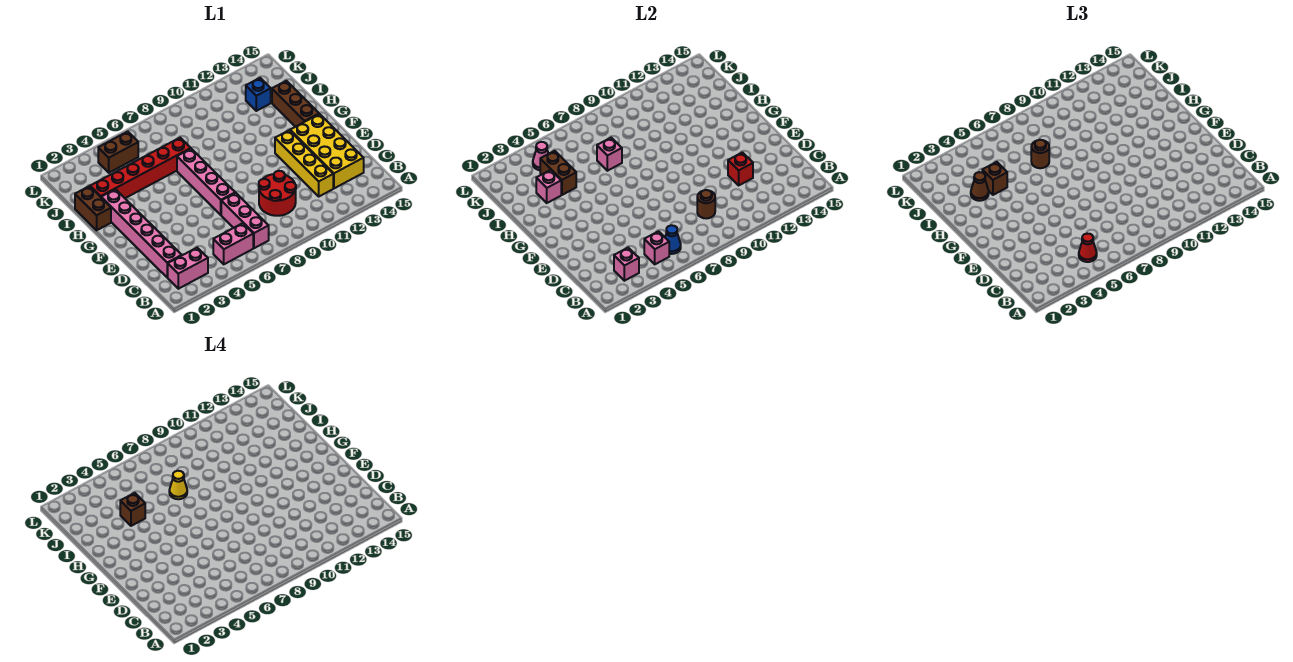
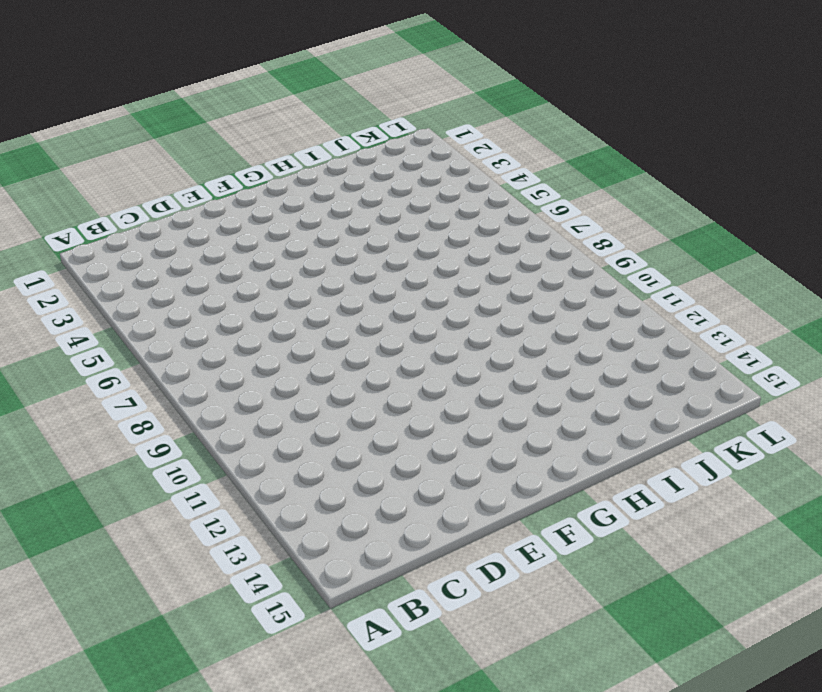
none -> pink 1x2 brick [167,248,208,289]
none -> pink 1x2 brick [213,223,253,264]
none -> pink 1x3 brick [221,193,269,248]

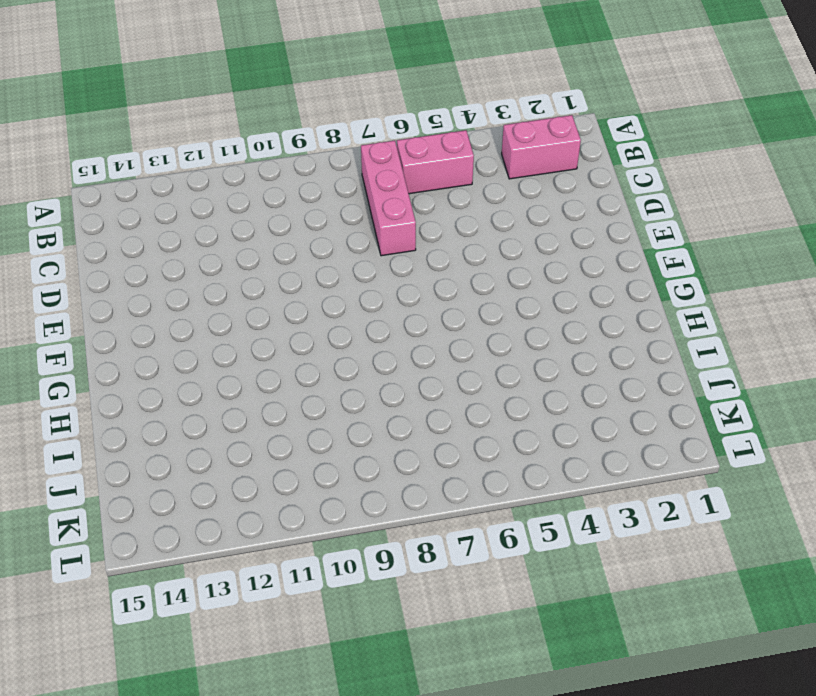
none -> pink 1x6 brick [101,189,182,277]
none -> red 2x2 round brick [259,171,296,216]
none -> yellow 1x4 brick [275,130,333,196]

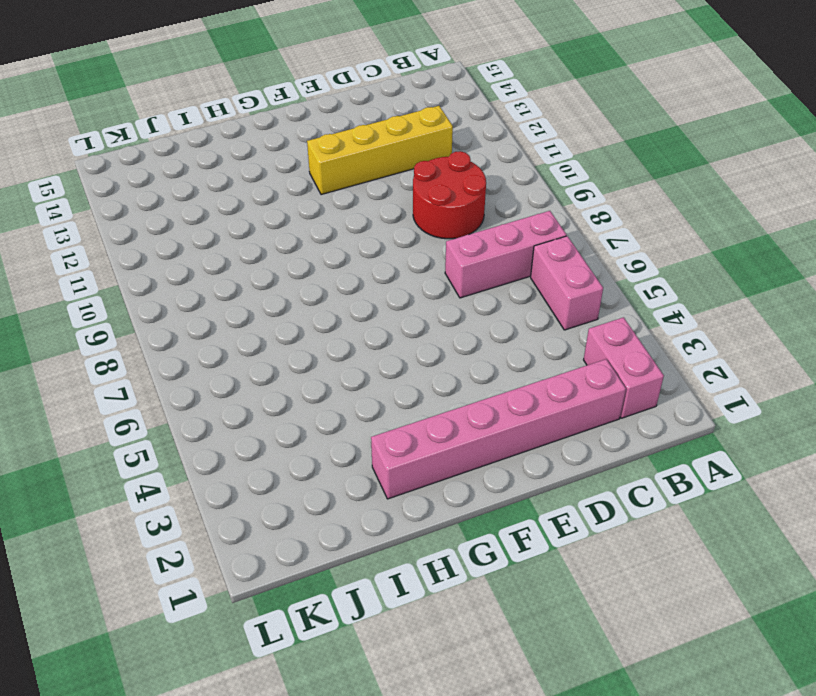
none -> yellow 2x4 brick [290,114,364,188]
none -> pink 1x4 brick [177,149,235,215]
none -> brown 1x3 brick [272,81,319,127]

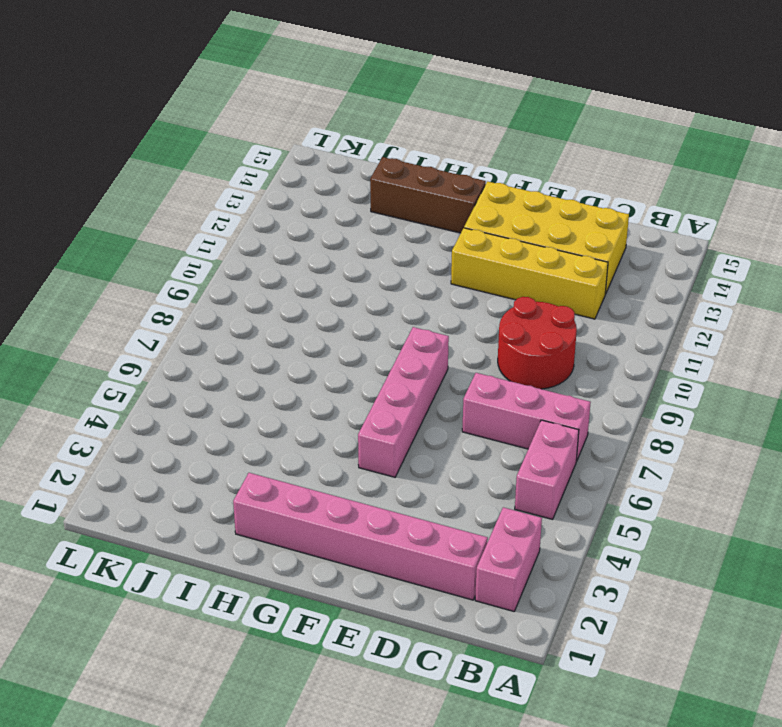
pink 1x4 brick [358,327,449,477] -> pink 1x4 brick turned to [177,149,235,215]
none -> brown 1x2 brick [75,186,111,230]
none -> red 1x6 brick [90,138,191,198]
none -> blue 1x1 brick [246,78,271,111]

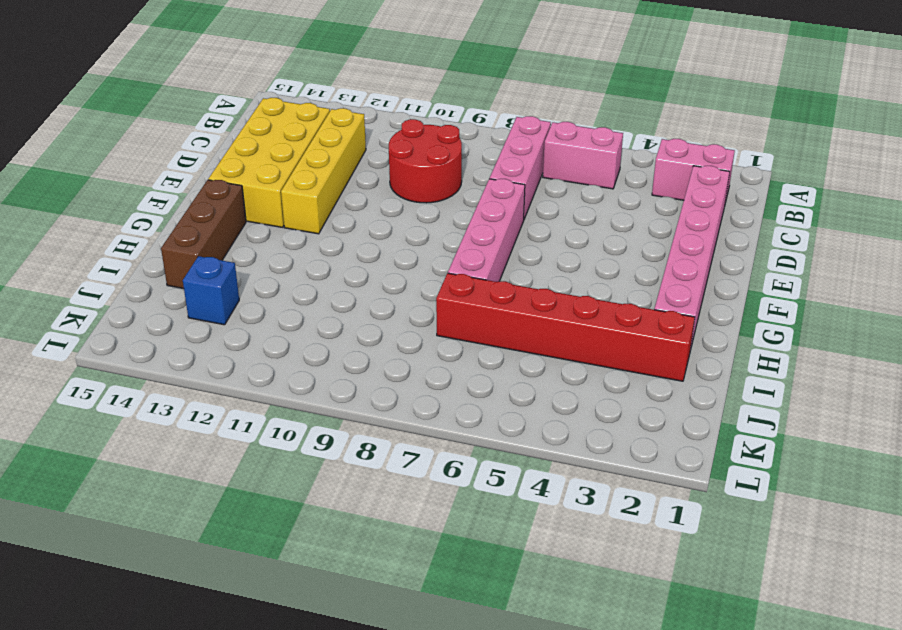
none -> brown 1x2 brick [75,186,111,230]
none -> brown 1x2 brick [98,132,138,173]
none -> pink 1x1 brick [614,248,639,281]

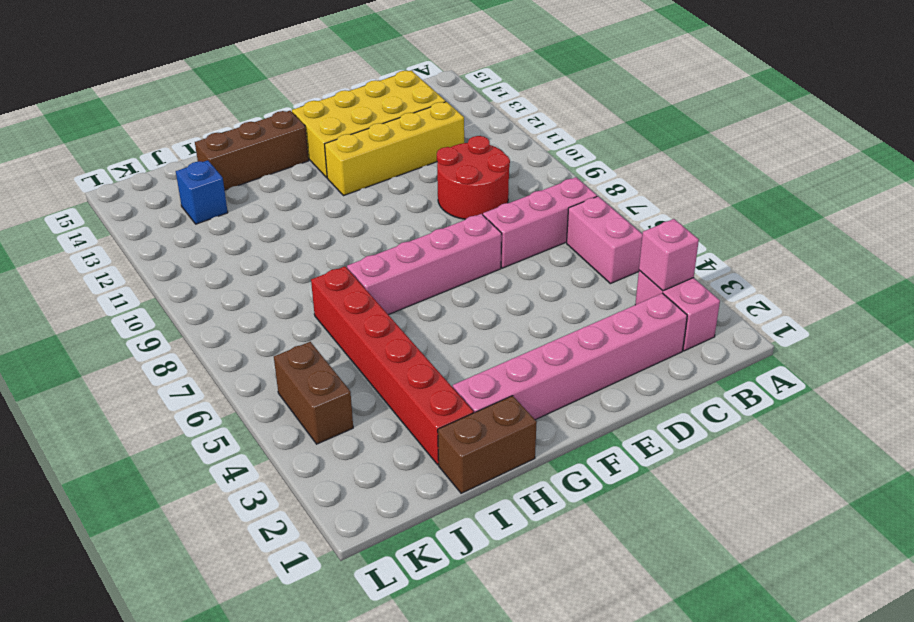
none -> pink 1x1 brick [644,231,669,264]
none -> blue 1x1 cone [665,225,681,254]
none -> brown 1x1 round brick [697,190,715,219]

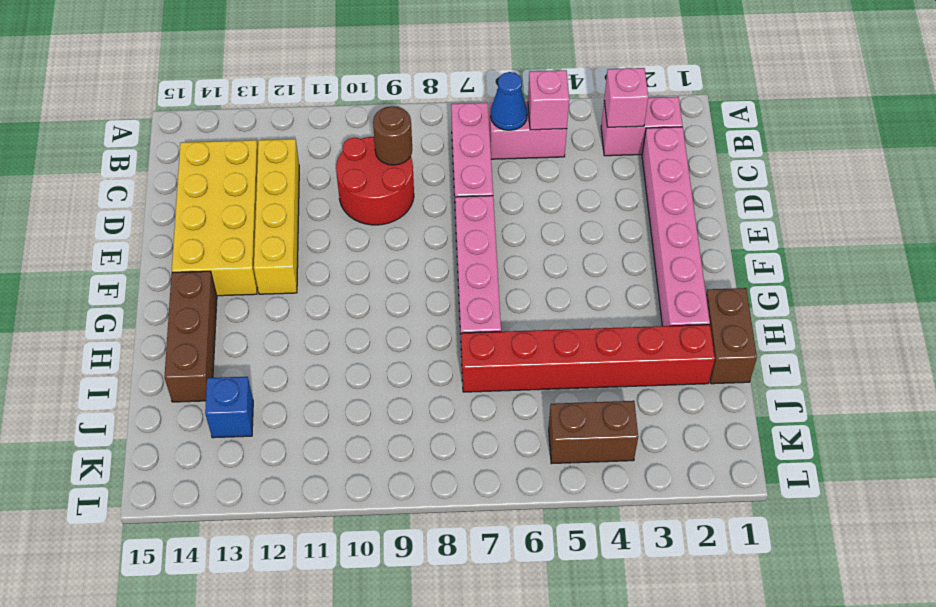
none -> red 1x1 brick [728,152,753,185]
none -> pink 1x1 brick [536,170,561,203]
none -> brown 1x2 brick [540,151,576,195]

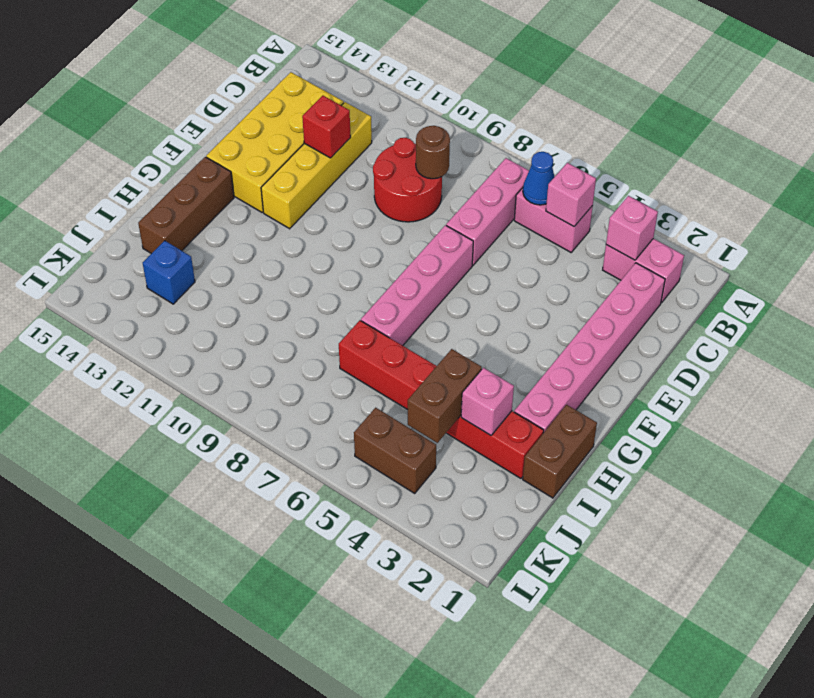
none -> pink 1x1 brick [597,138,622,171]
none -> pink 1x1 cone [533,142,548,170]
none -> red 1x1 cone [1079,234,1097,262]

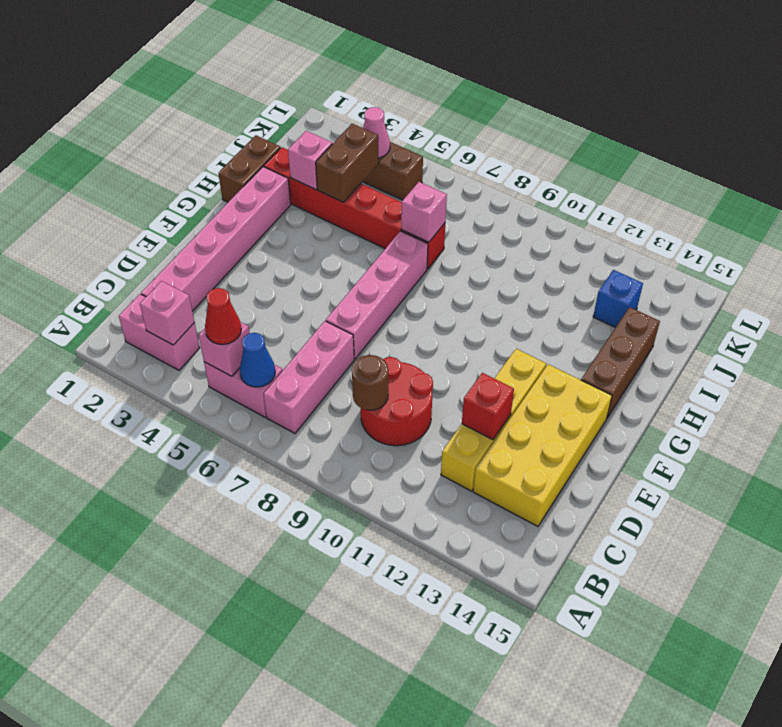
none -> brown 1x1 cone [971,172,989,201]
none -> brown 1x1 brick [982,162,1007,195]
none -> brown 1x1 round brick [1031,140,1049,168]

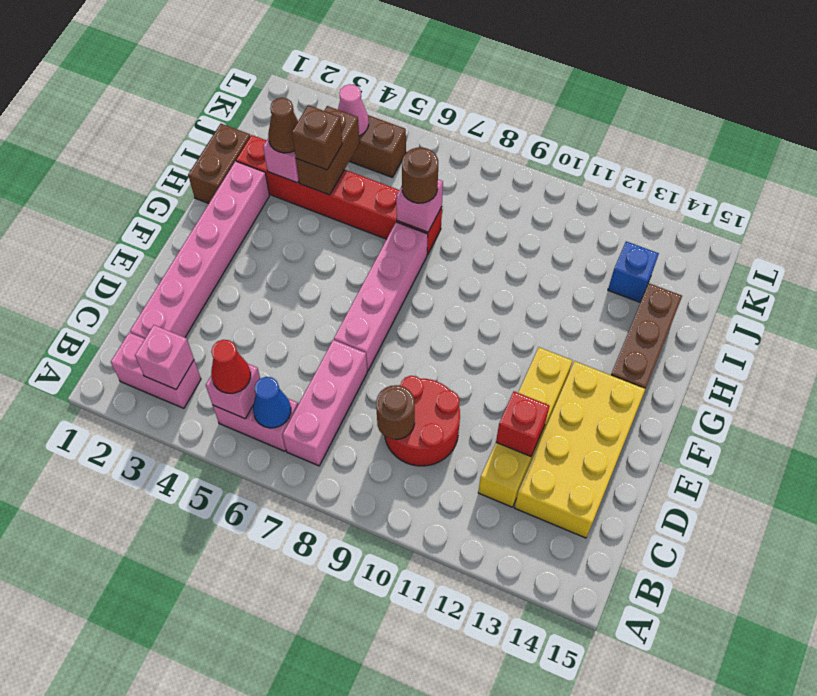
none -> brown 1x1 brick [120,493,145,526]
none -> yellow 1x1 cone [169,471,187,499]

